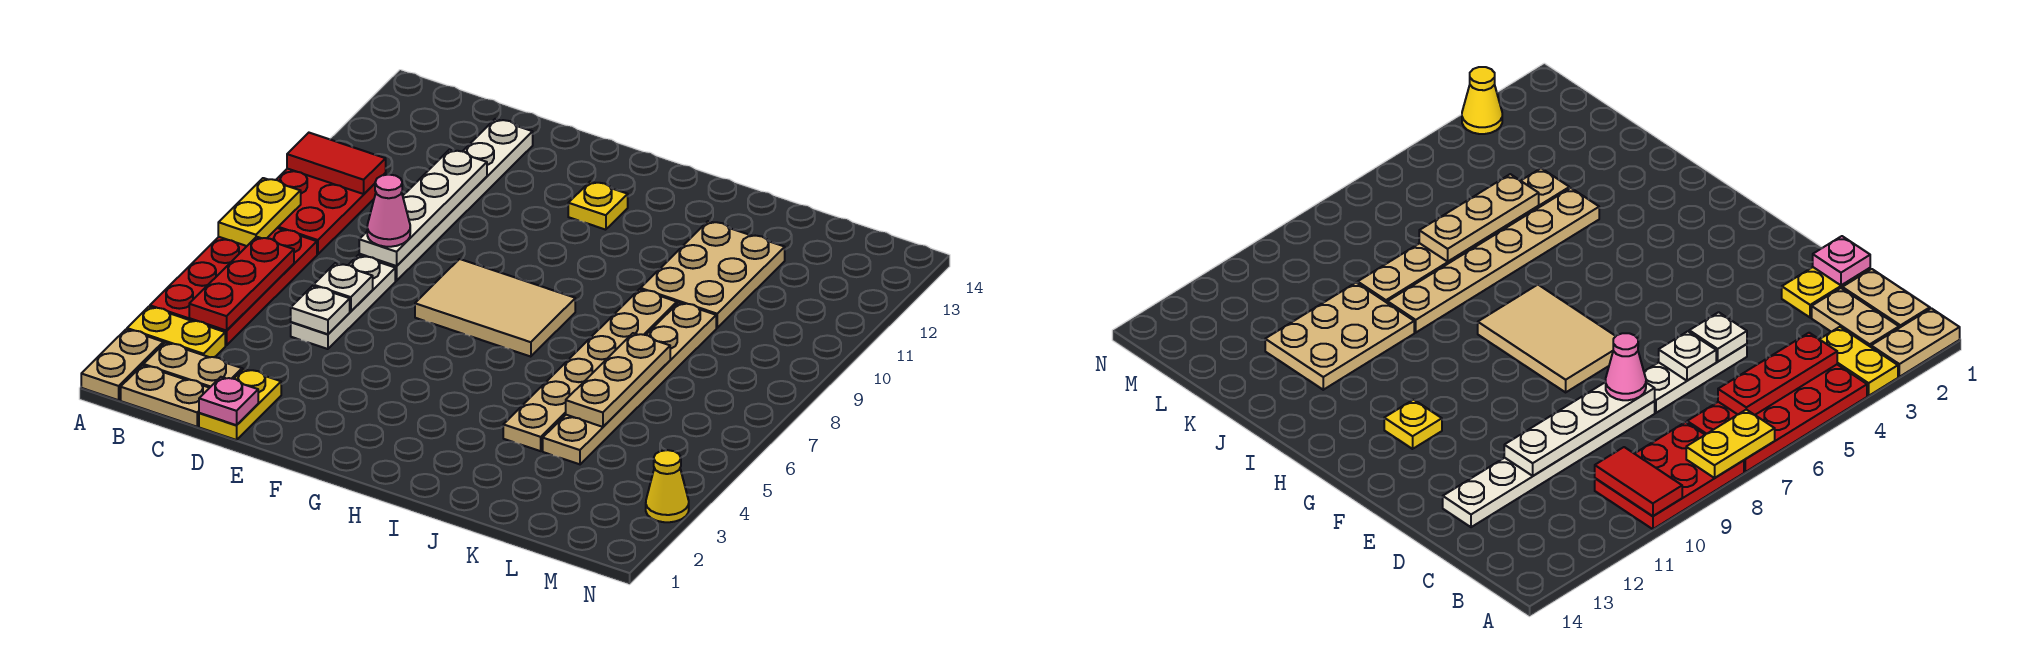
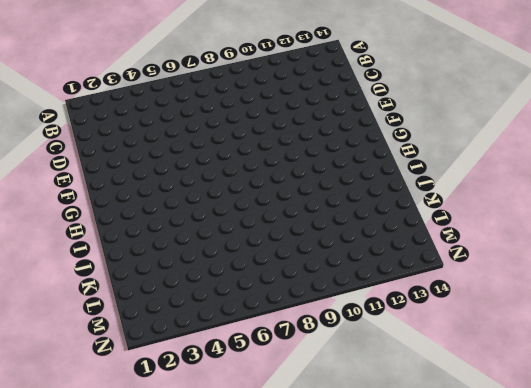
none -> tan 1x2 plate [81,329,163,400]
none -> yellow 1x2 plate [127,307,225,357]
none -> red 2x4 plate [150,228,317,345]

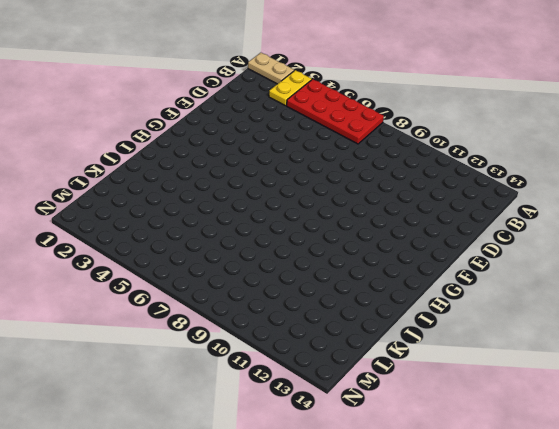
none -> red 2x3 plate [276,169,386,254]
none -> tan 1x2 plate [121,365,209,427]
none -> tan 1x2 plate [143,342,242,388]

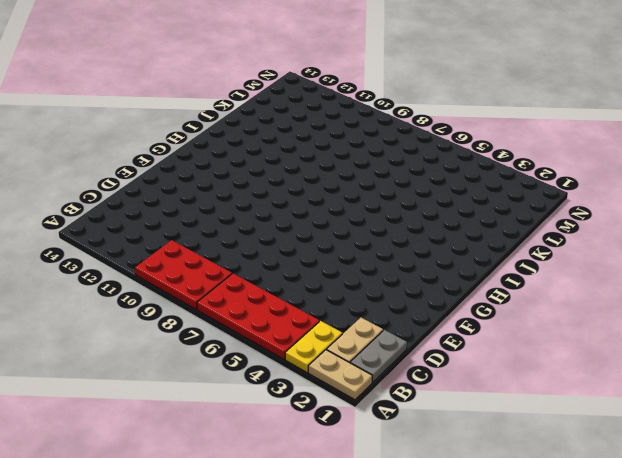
grey 1x2 plate [350,330,407,382] -> tan 1x2 plate [121,365,209,427]
none -> yellow 1x2 plate [199,369,281,440]
none -> white 1x3 plate [291,255,395,349]
none -> white 1x6 plate [359,119,533,281]

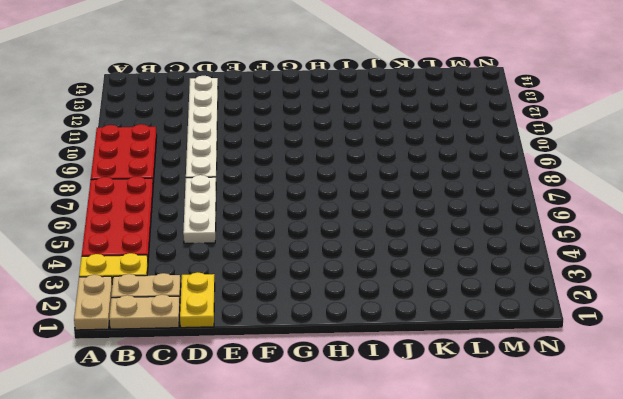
none -> tan 2x3 tile [415,259,575,357]
none -> yellow 1x1 plate [568,181,628,230]
none -> tan 1x6 plate [503,289,677,451]

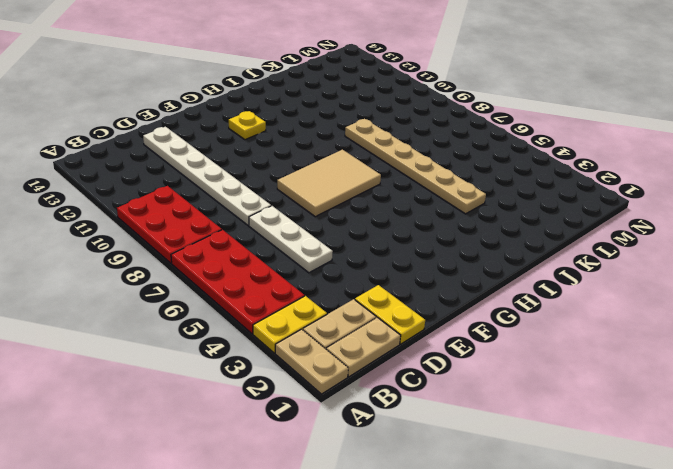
none -> tan 2x3 plate [641,221,785,328]
none -> tan 1x6 plate [543,303,716,464]
none -> yellow 1x1 cone [646,450,689,522]

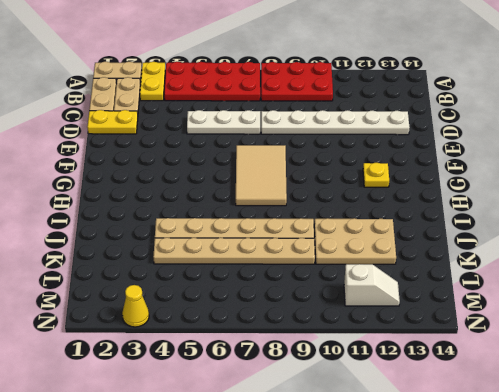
white 1x2 slope [344,264,400,306] -> none
none -> yellow 1x2 plate [218,178,301,246]
none -> red 1x2 tile [287,133,386,194]
none -> red 1x3 plate [189,237,294,331]

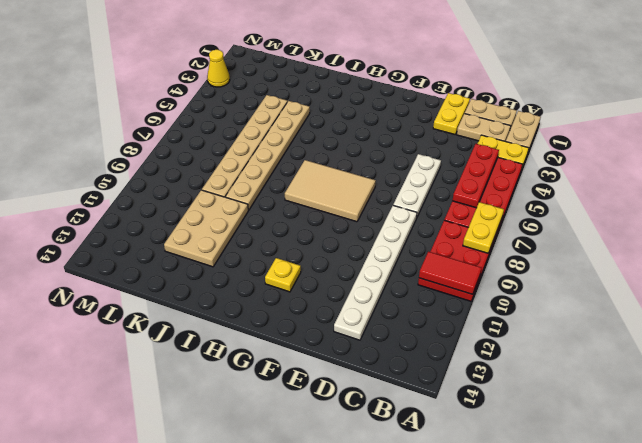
none -> pink 1x1 plate [199,377,258,425]
none -> white 1x1 plate [291,286,350,334]
none -> white 1x1 plate [313,263,373,312]

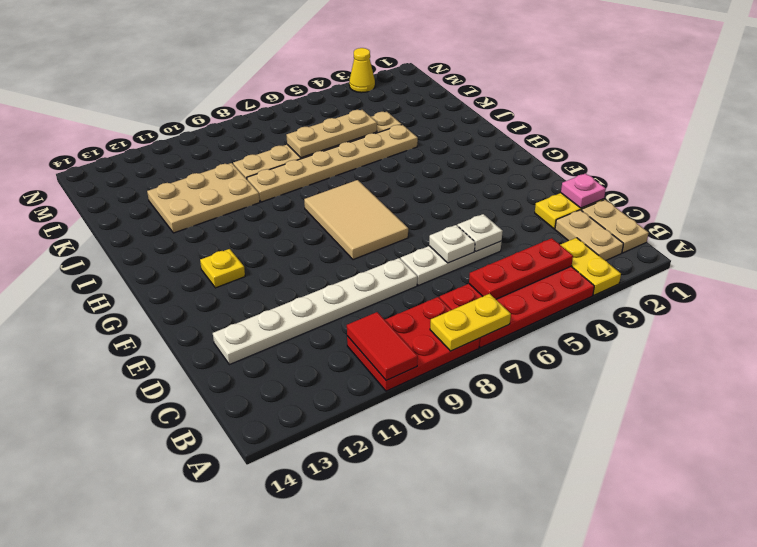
none -> tan 1x2 plate [81,329,163,400]
none -> white 1x4 plate [359,149,487,266]
none -> pink 1x1 cone [367,174,410,247]

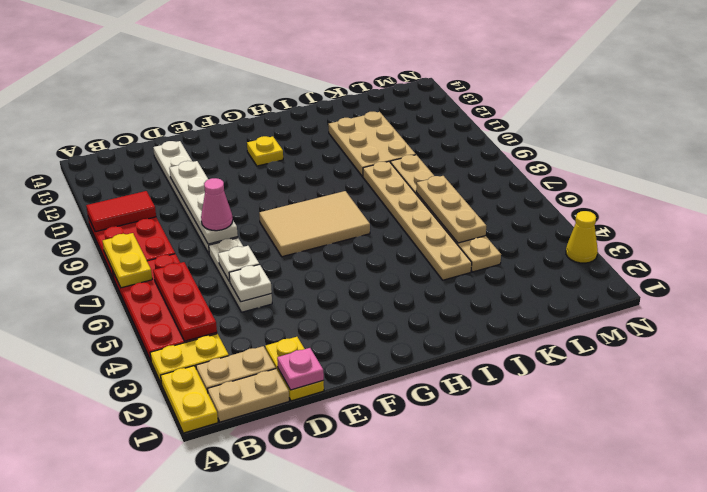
yellow 1x2 plate [161,366,218,433] -> tan 1x2 plate [81,329,163,400]

